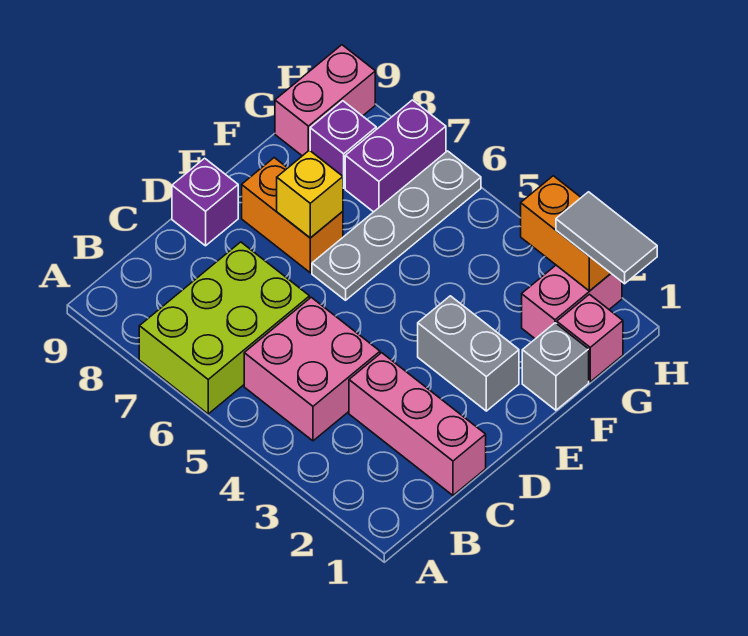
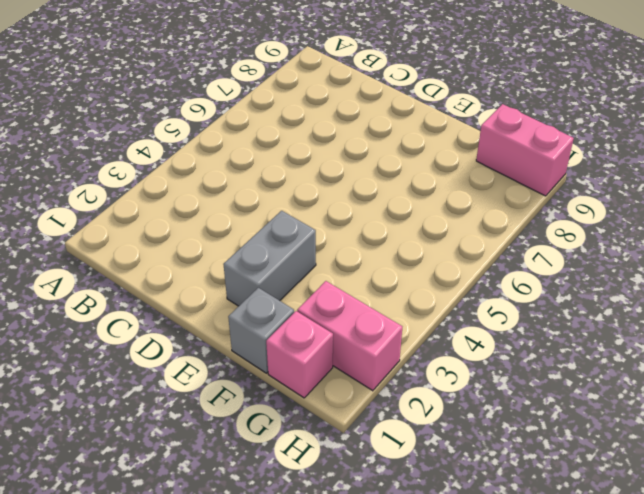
none -> lime 2x3 brick [139,242,310,414]
none -> pink 2x2 brick [244,297,380,441]
none -> pink 1x3 brick [349,353,486,495]

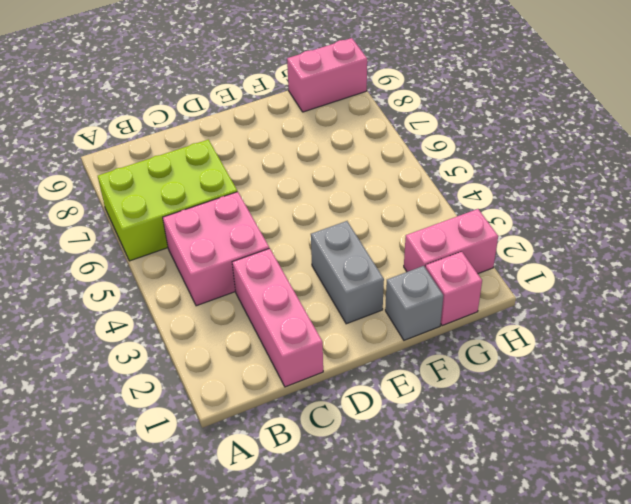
none -> purple 1x1 brick [172,158,238,246]
none -> grey 1x4 plate [312,151,481,300]
none -> orange 1x2 brick [242,158,343,273]

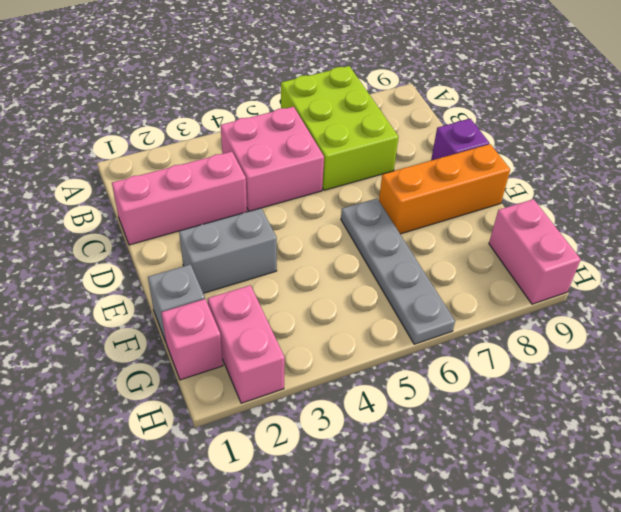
orange 1x3 brick [379,144,510,234] -> orange 1x2 brick [242,158,343,273]
none -> purple 1x2 brick [345,100,446,212]
none -> purple 1x1 brick [310,101,376,188]
none -> yellow 1x1 brick [277,150,343,238]

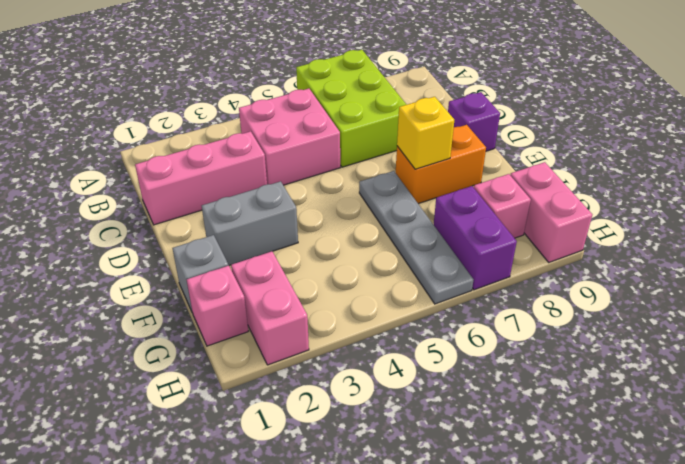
pink 1x1 brick [474,174,531,238] -> purple 1x1 brick [310,101,376,188]
none -> orange 1x2 brick [521,176,611,291]
none -> grey 1x2 tile [556,192,657,284]

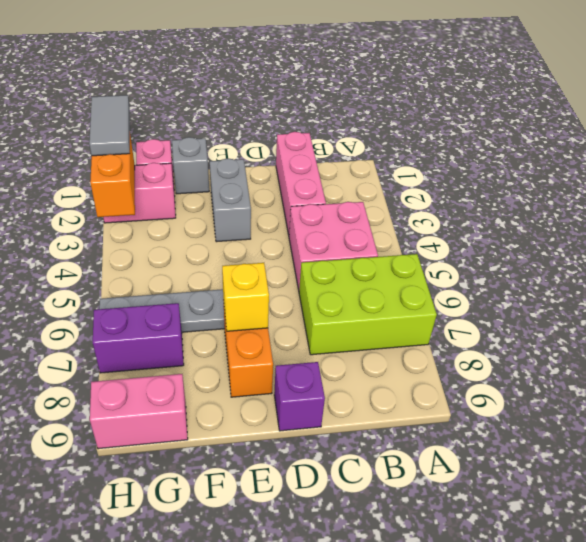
none -> purple 1x1 brick [310,101,376,188]

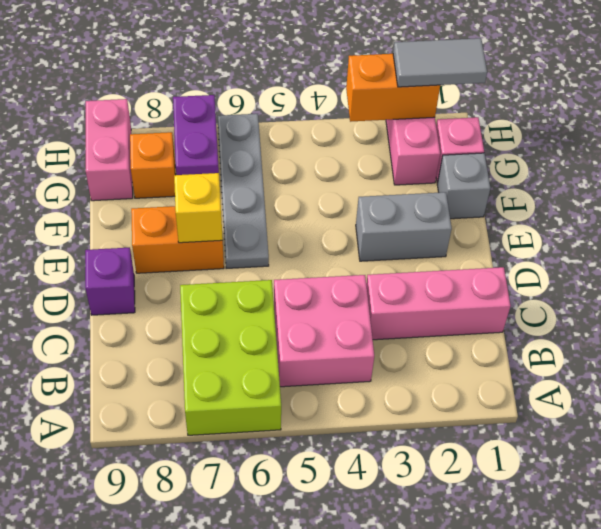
orange 1x1 brick [130,132,176,198] -> purple 1x1 brick [310,101,376,188]

